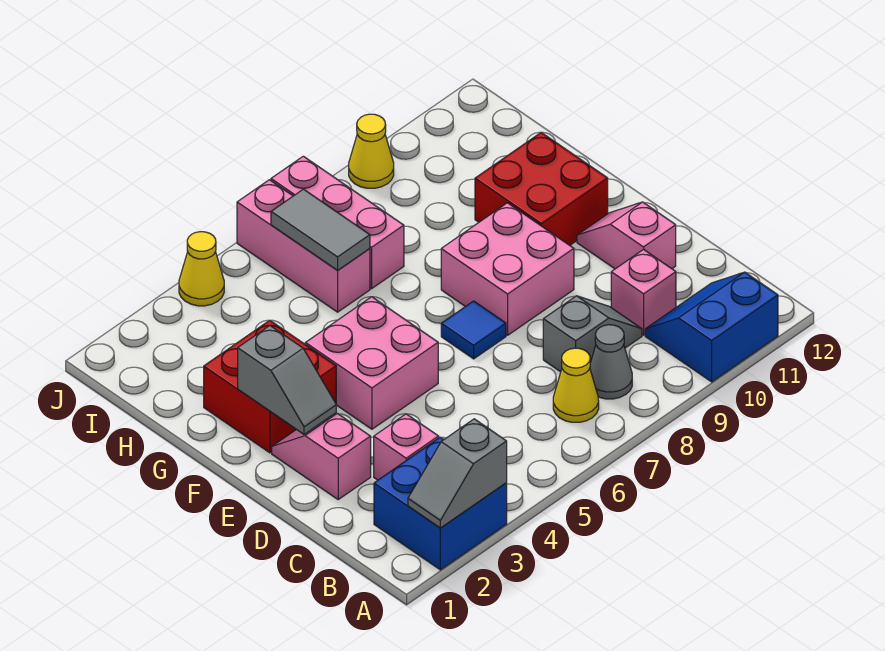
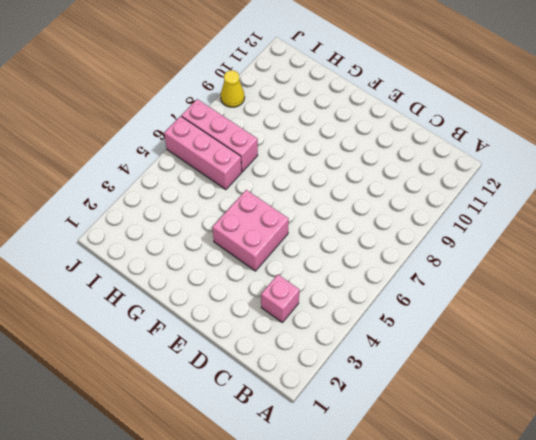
none -> blue 2x2 brick [374,437,507,570]
none -> blue 2x2 slope [645,272,778,382]
none -> yellow 1x1 cone [553,348,599,422]

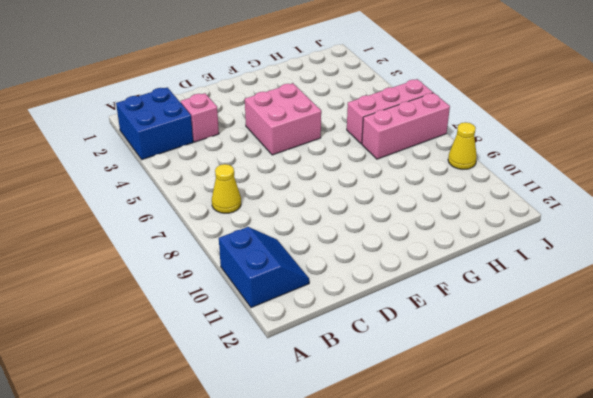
none -> grey 1x1 cone [590,325,632,399]
none -> grey 1x2 slope [543,296,642,372]
none -> pink 1x1 brick [611,249,676,335]

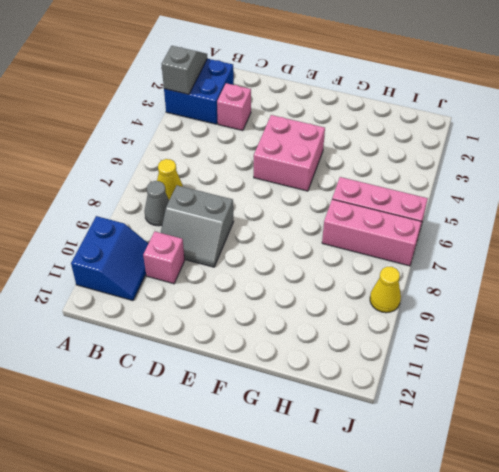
grey 2x2 slope [161,185,234,267] -> grey 1x2 slope [543,296,642,372]
none -> pink 1x2 slope [272,413,371,499]
none -> pink 1x2 slope [577,202,676,269]
none -> blue 1x1 tile [441,301,506,359]

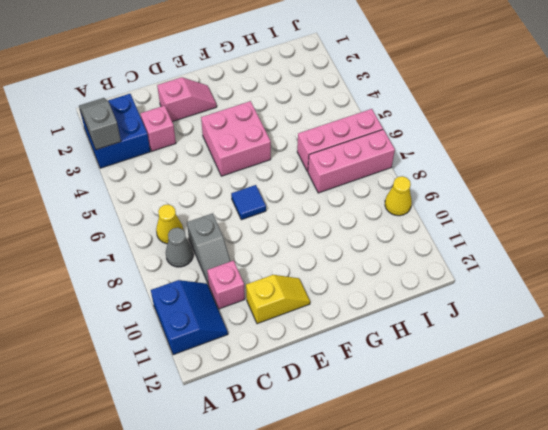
yellow 1x2 slope [246,275,310,324] -> pink 1x2 slope [577,202,676,269]
none -> pink 2x2 brick [441,203,574,335]
none -> red 2x2 brick [204,320,336,453]
none -> red 2x2 brick [475,132,608,245]

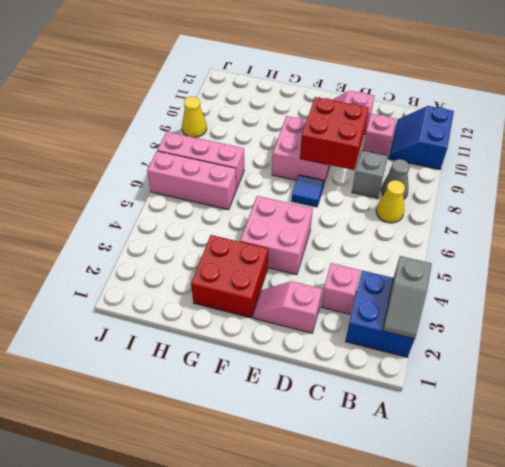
red 2x2 brick [300,97,369,170] -> red 2x2 brick moved to [475,132,608,245]
none -> yellow 1x1 cone [179,232,224,306]
none -> grey 1x2 slope [238,326,336,434]
none -> grey 1x2 tile [271,189,370,270]

